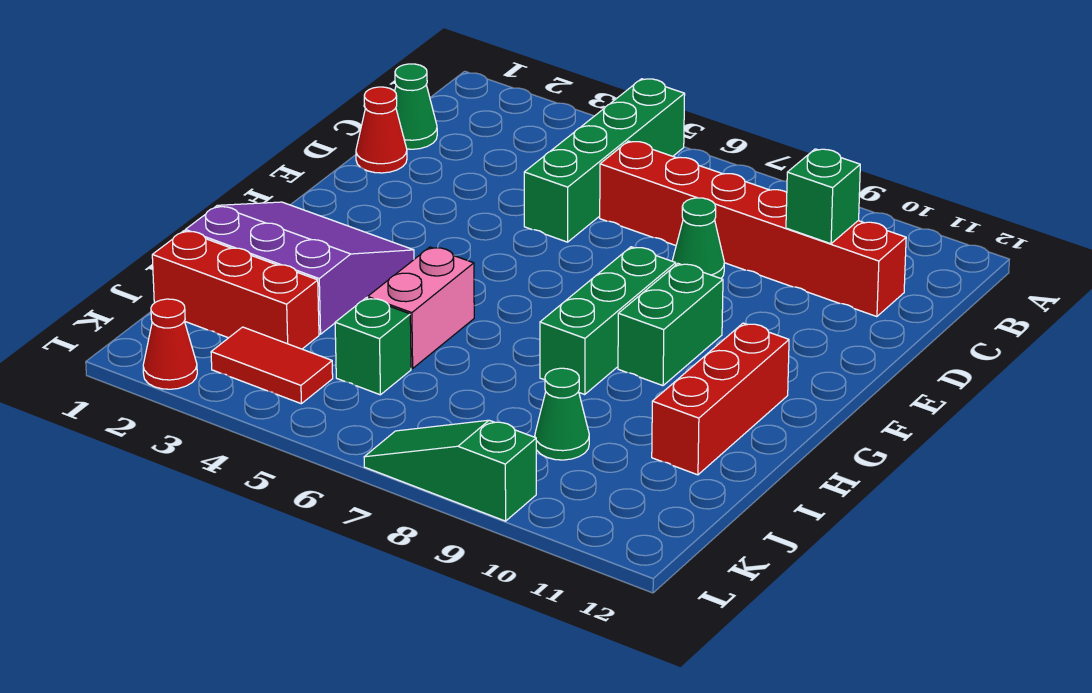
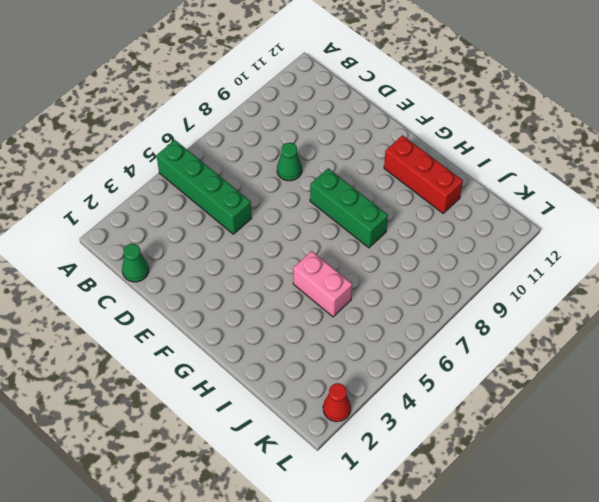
none -> red 1x6 brick [600,141,906,317]
none -> red 1x1 cone [356,87,407,173]
none -> green 1x2 brick [618,264,723,386]

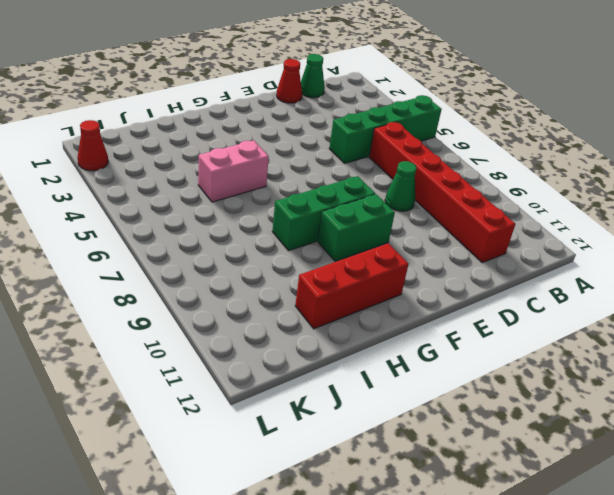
none -> purple 3x3 slope [185,202,414,334]
none -> red 1x3 brick [152,231,319,349]
none -> green 1x1 brick [335,298,411,395]

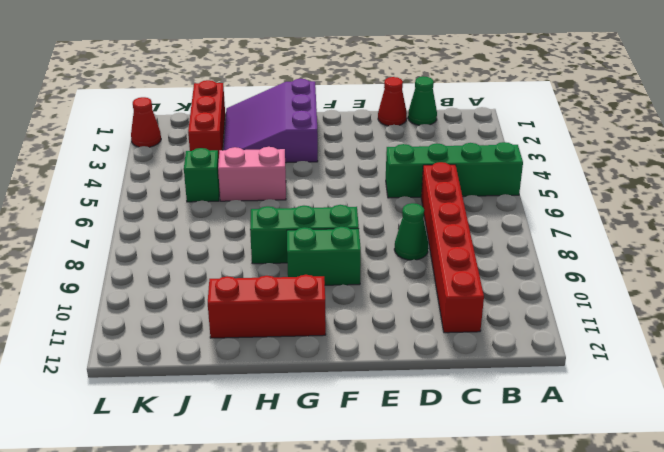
purple 3x3 slope [223,79,318,163] -> purple 3x3 slope turned to [185,202,414,334]
none -> green 1x1 cone [535,368,589,460]
none -> red 1x2 tile [211,327,333,404]
none -> green 1x3 slope [364,420,536,521]

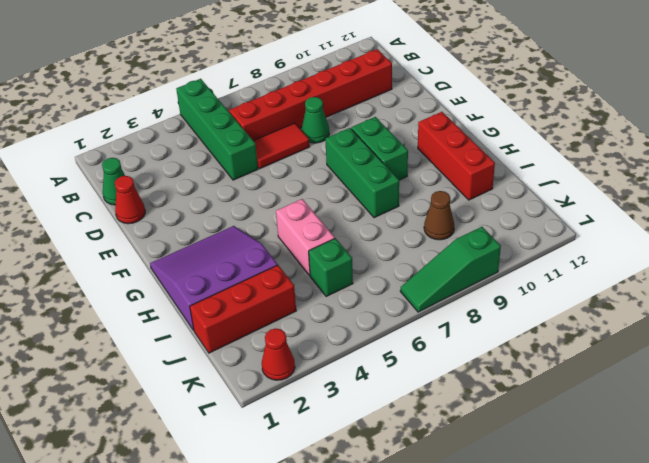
red 1x2 tile [254,123,309,169] -> red 1x2 tile moved to [211,327,333,404]
brown 1x1 cone [424,191,454,240] -> green 1x1 cone [535,368,589,460]
none -> green 1x1 brick [786,149,860,244]

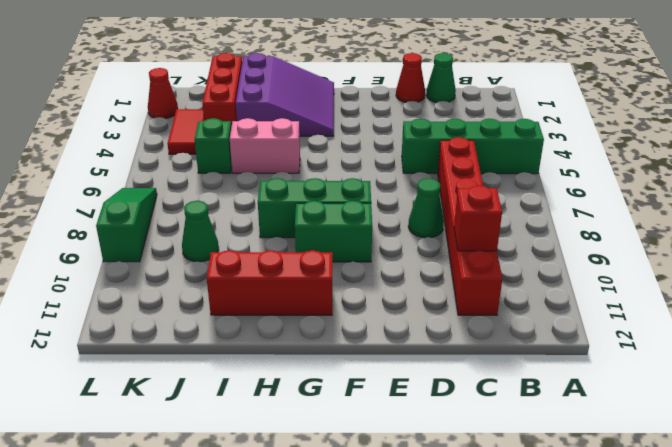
red 1x1 brick [454,185,502,251] -> green 1x1 brick [786,149,860,244]

